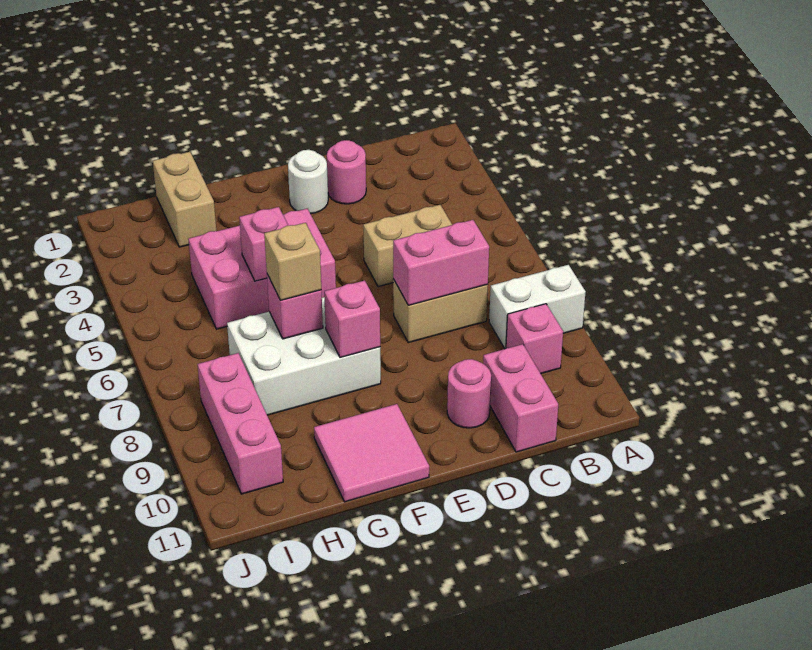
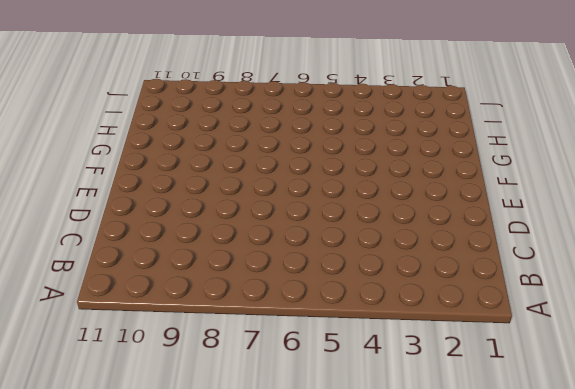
none -> white 1x2 brick [489,265,586,349]
none -> pink 1x1 brick [506,304,563,374]
none -> tan 1x2 brick [363,205,452,287]

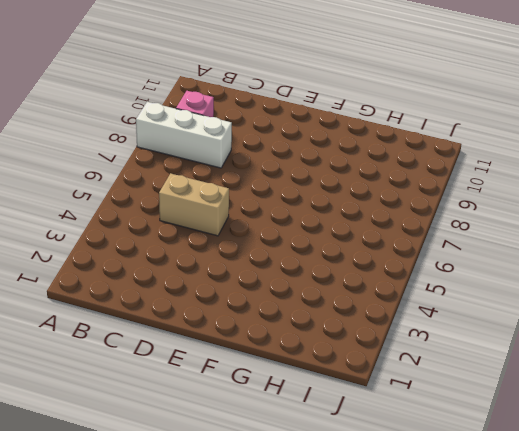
white 1x3 brick [136,102,232,168] -> white 1x2 brick [489,265,586,349]
none -> tan 1x2 brick [393,279,488,343]
none -> pink 1x2 brick [483,344,558,452]
none -> pink 1x1 round brick [327,140,366,204]

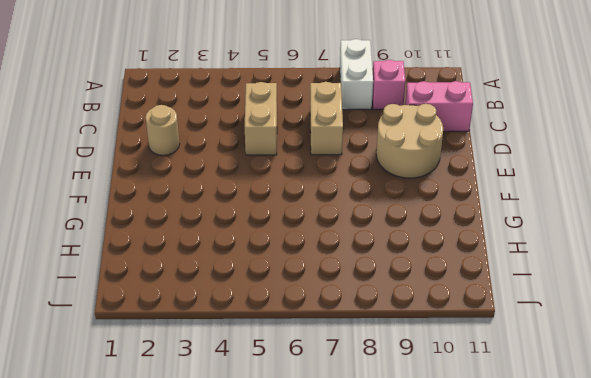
tan 1x1 round brick [146,105,180,155] -> pink 1x1 round brick [327,140,366,204]
tan 2x2 round brick [376,104,443,178] -> pink 1x1 round brick [447,359,491,428]
none -> white 1x1 round brick [288,150,328,214]
none -> pink 2x3 brick [188,209,336,329]
none -> white 2x3 brick [227,297,381,415]

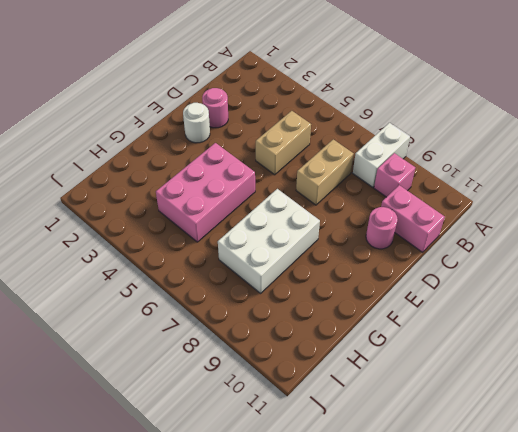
none -> pink 2x2 tile [314,404,429,502]
none -> tan 1x2 brick [153,152,216,247]
none -> pink 1x3 brick [197,353,283,494]

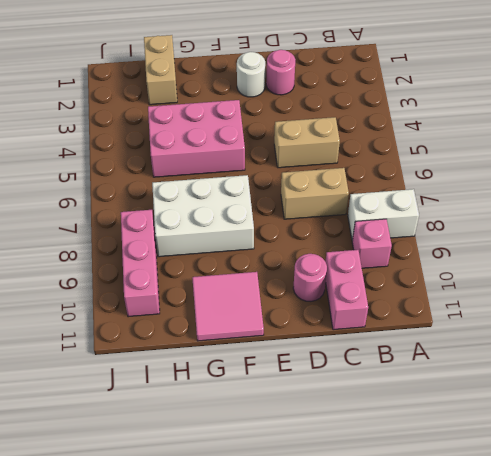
none -> pink 1x2 brick [393,220,489,305]
none -> pink 1x1 brick [324,280,380,357]
none -> pink 1x1 brick [239,207,288,281]

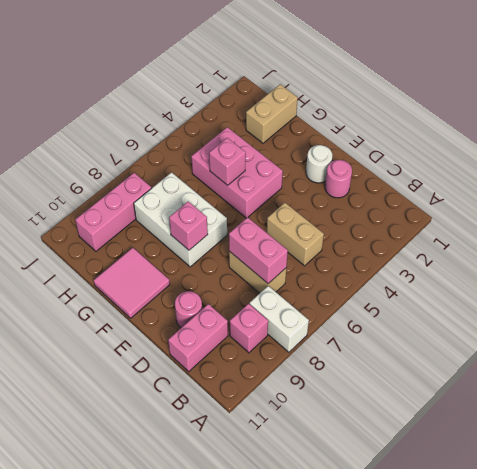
none -> pink 1x1 brick [267,274,323,339]
none -> tan 1x1 brick [264,223,321,300]

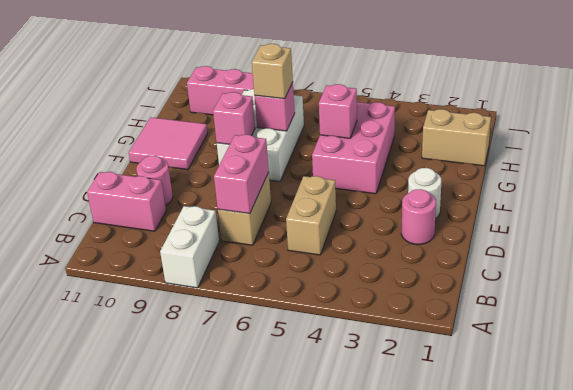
none -> pink 1x1 brick [506,304,563,374]

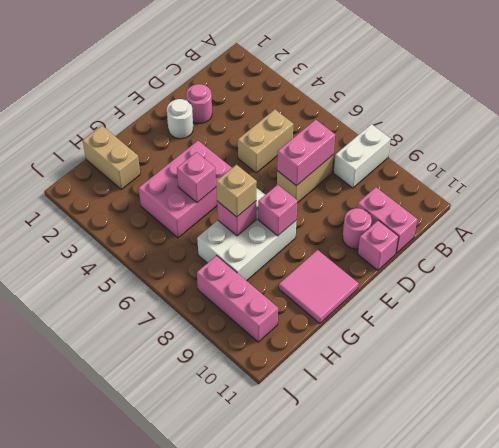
pink 1x1 brick [358,220,399,270] -> pink 1x1 brick moved to [506,304,563,374]

